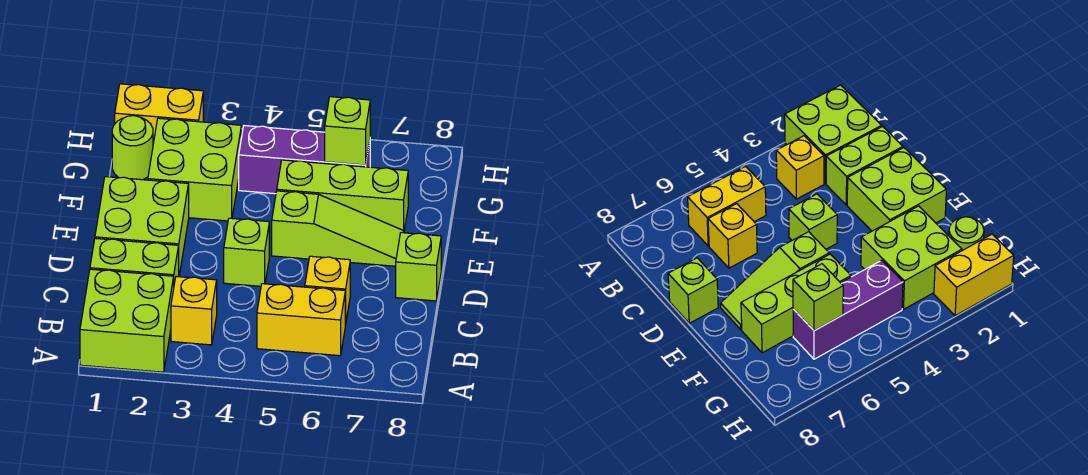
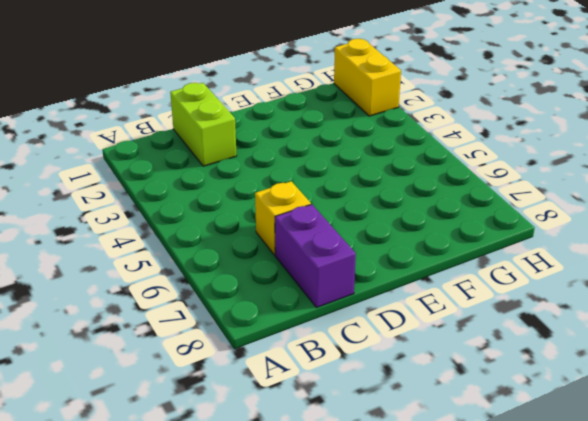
purple 1x2 brick [275,204,356,308] -> none
none -> lime 2x2 brick [80,269,174,372]
none -> yellow 1x1 brick [171,276,217,345]
none -> yellow 1x2 brick [257,284,345,356]

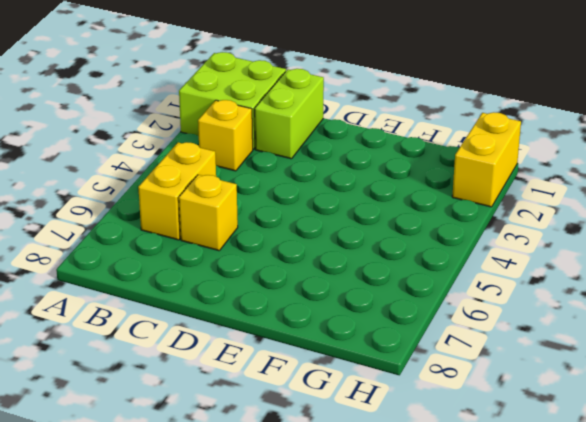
none -> lime 2x2 brick [95,177,189,275]
none -> lime 1x1 brick [224,218,269,286]
none -> lime 1x1 brick [396,232,441,301]

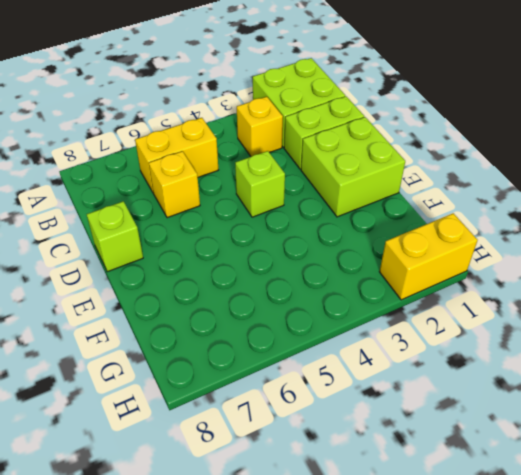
none -> lime 1x3 slope [272,191,403,266]
none -> lime 2x2 brick [148,118,241,221]
none -> lime 1x3 brick [277,160,408,232]

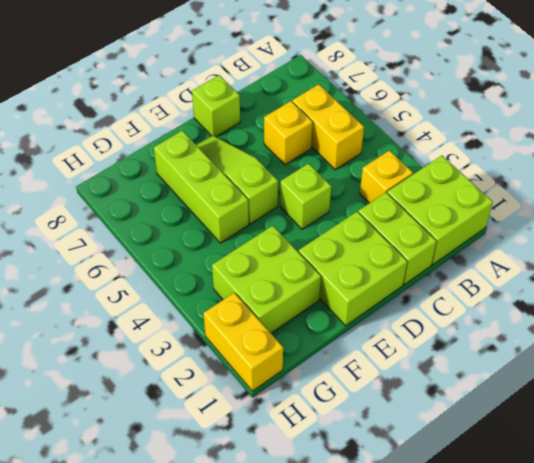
none -> lime 1x1 round brick [112,116,153,180]
none -> purple 1x3 brick [239,126,370,194]
none -> lime 1x1 brick [325,97,370,165]

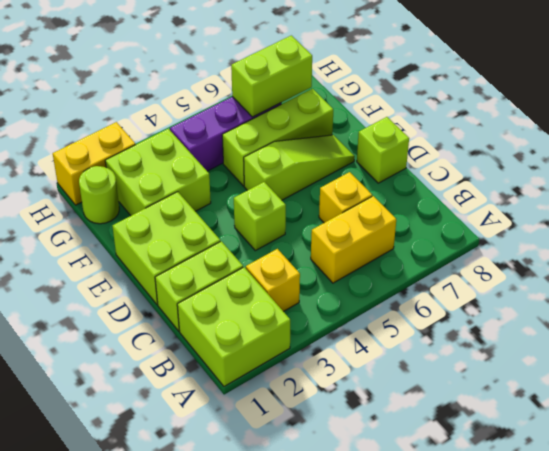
lime 1x2 brick [231,35,312,117] -> lime 1x1 brick [325,97,370,165]

